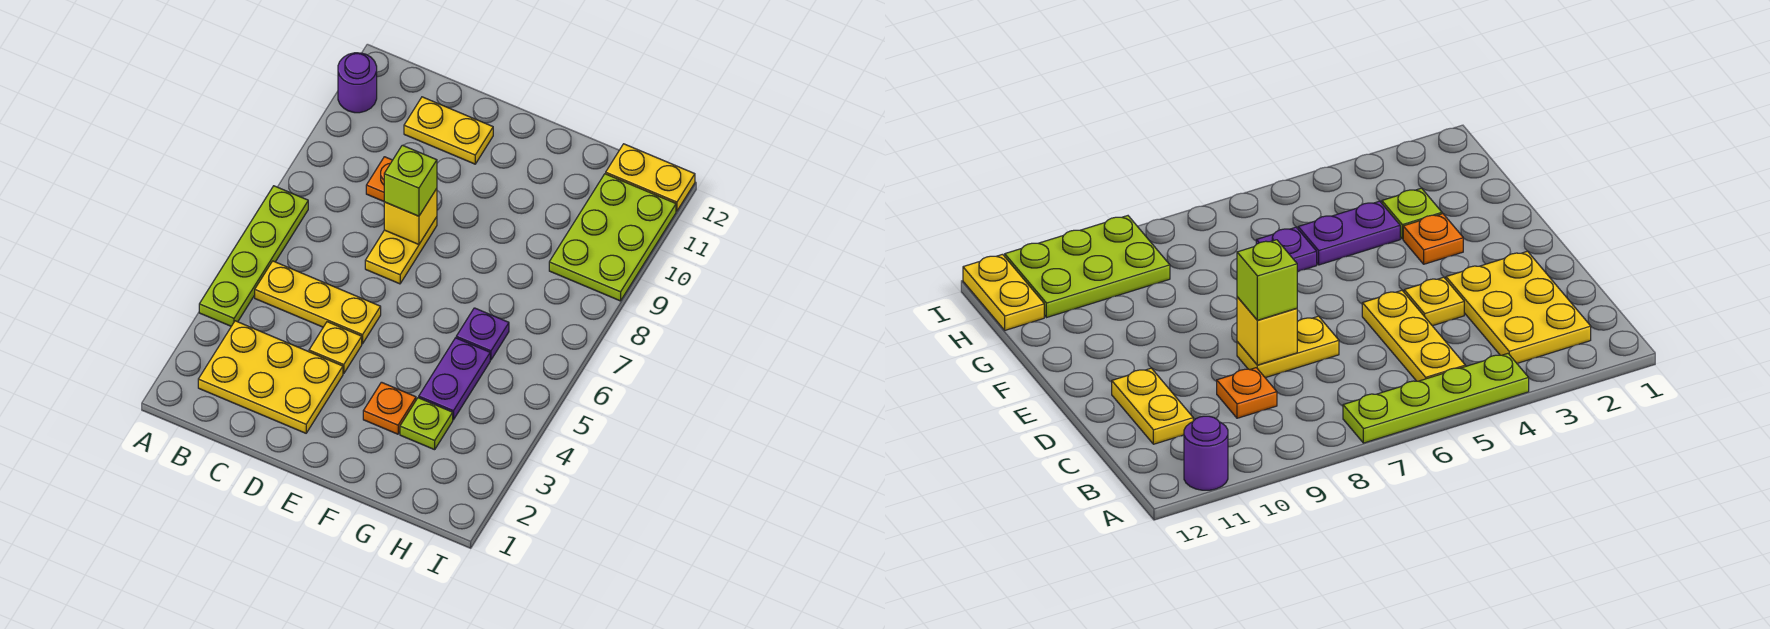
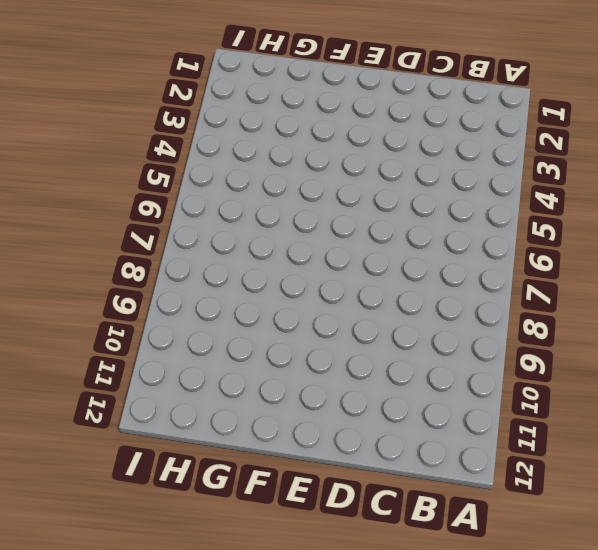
none -> lime 1x4 plate [199,186,308,326]
none -> purple 1x1 round brick [338,53,377,113]
none -> yellow 2x3 plate [198,321,343,433]

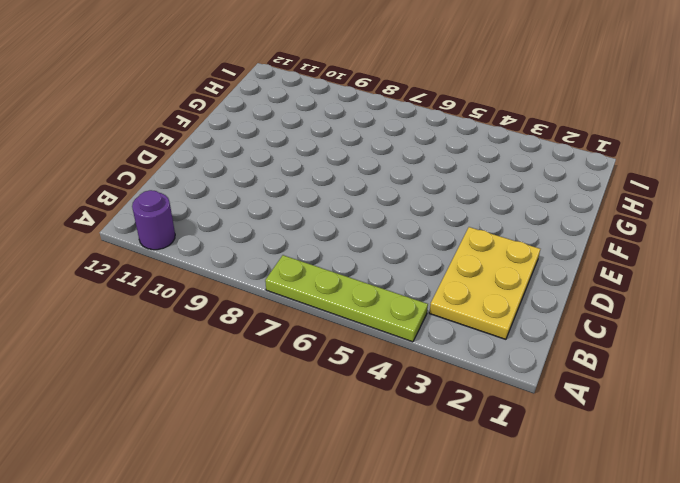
none -> yellow 1x3 plate [255,261,381,344]
none -> orange 1x1 plate [366,157,392,201]
none -> yellow 1x2 plate [404,97,493,164]

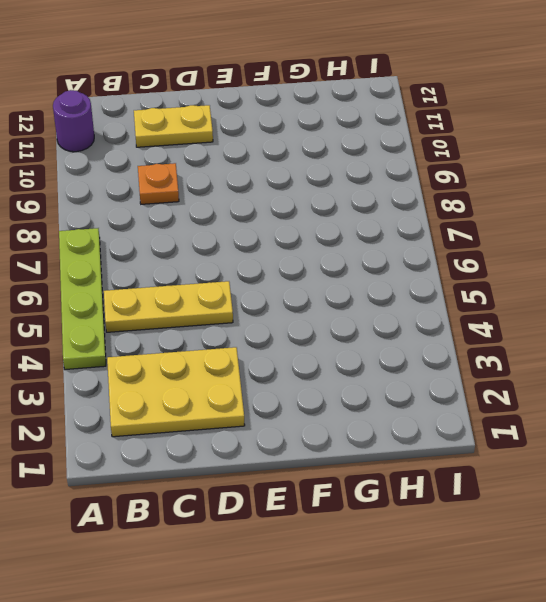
none -> yellow 1x1 plate [309,322,362,374]
none -> yellow 1x2 plate [365,217,437,284]
none -> orange 1x1 plate [363,382,416,434]

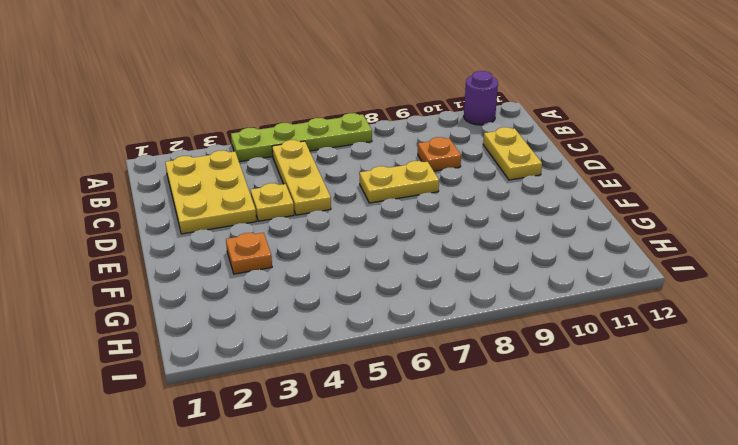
none -> lime 1x1 plate [400,398,453,450]
none -> purple 1x2 plate [419,338,490,420]
none -> purple 1x1 plate [456,308,509,360]

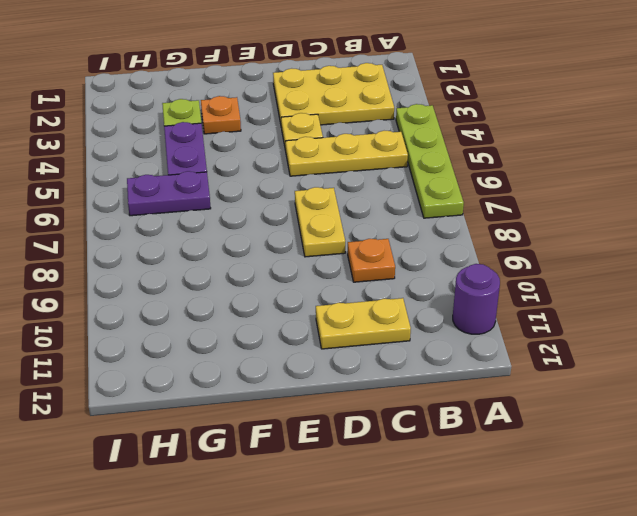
purple 1x2 plate [127,171,211,216] -> purple 1x1 plate [456,308,509,360]
none -> lime 2x3 plate [549,174,676,301]
none -> yellow 1x2 plate [606,144,695,211]
none -> yellow 1x1 brick [384,189,437,244]

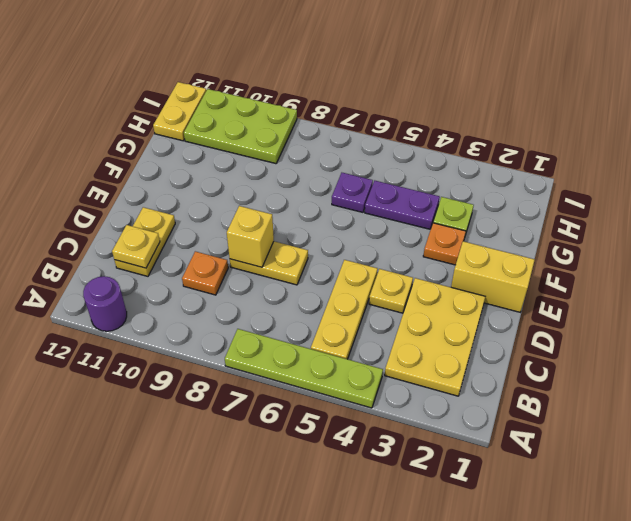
yellow 1x1 plate [112,225,160,268] -> none
yellow 1x2 brick [451,241,535,312] -> none
none -> lime 1x1 brick [384,145,437,216]

